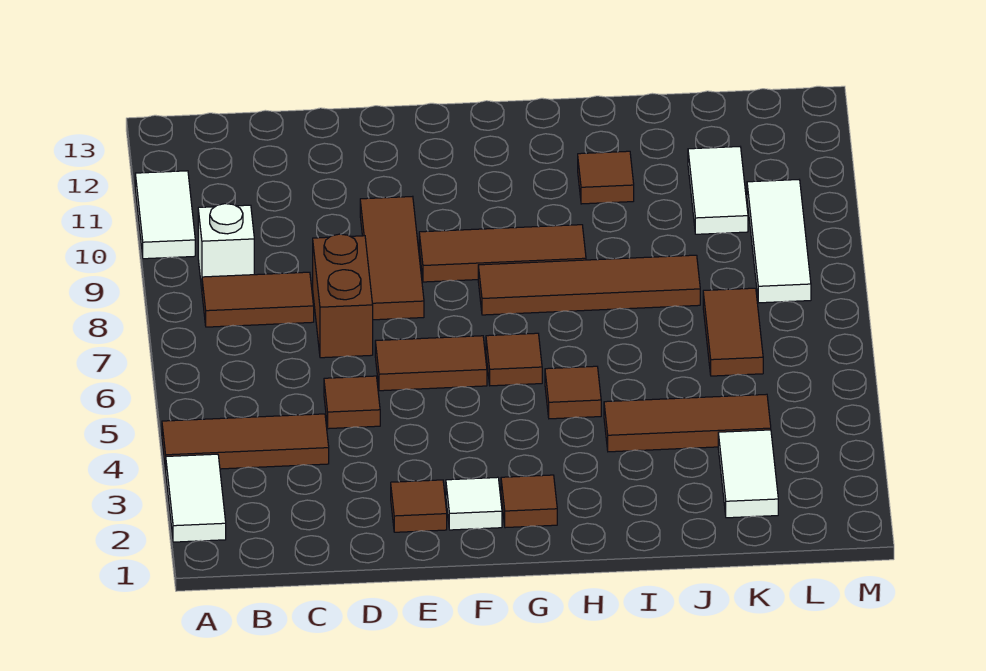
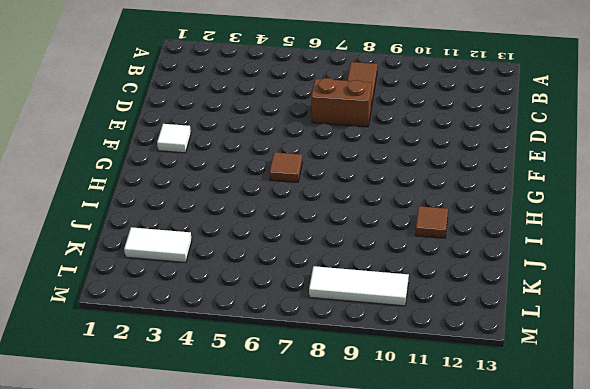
none -> white 1x2 tile [166,454,226,542]
none -> brown 1x3 tile [162,414,329,470]
none -> white 1x2 tile [135,171,195,259]

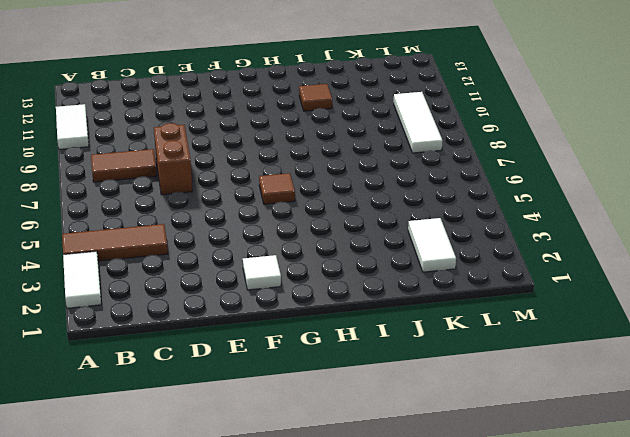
none -> white 1x1 brick [198,204,254,288]
none -> brown 1x1 tile [324,376,380,429]
none -> brown 1x1 tile [391,480,447,532]

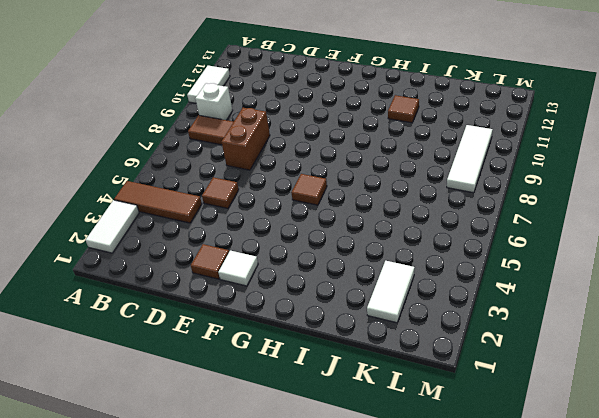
none -> brown 1x2 tile [375,336,487,391]
none -> brown 1x3 tile [360,196,424,320]
none -> brown 1x3 tile [419,225,586,282]

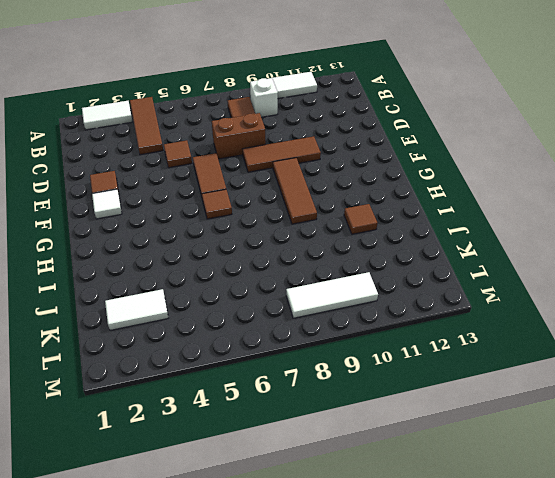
none -> brown 1x1 tile [501,475,557,528]
none -> brown 1x4 tile [478,255,700,315]
none -> brown 1x1 tile [545,366,601,419]

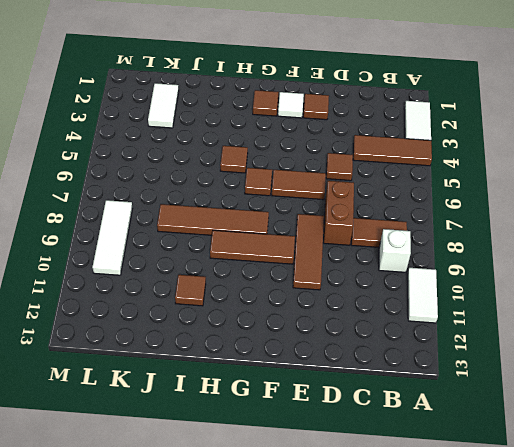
none -> brown 1x3 tile [604,394,771,452]
none -> brown 1x2 tile [703,288,763,376]
none -> white 1x2 tile [688,147,748,234]

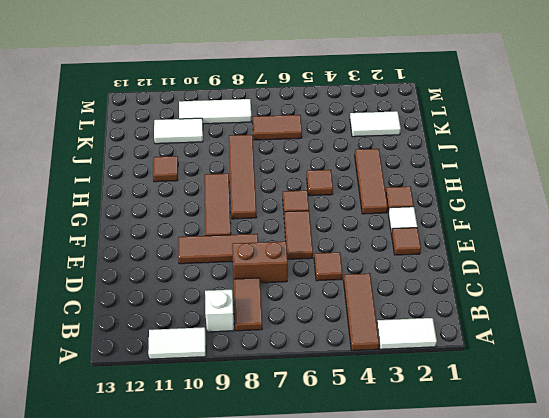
brown 1x3 tile [355,149,388,214] -> brown 1x3 tile moved to [604,394,771,452]

